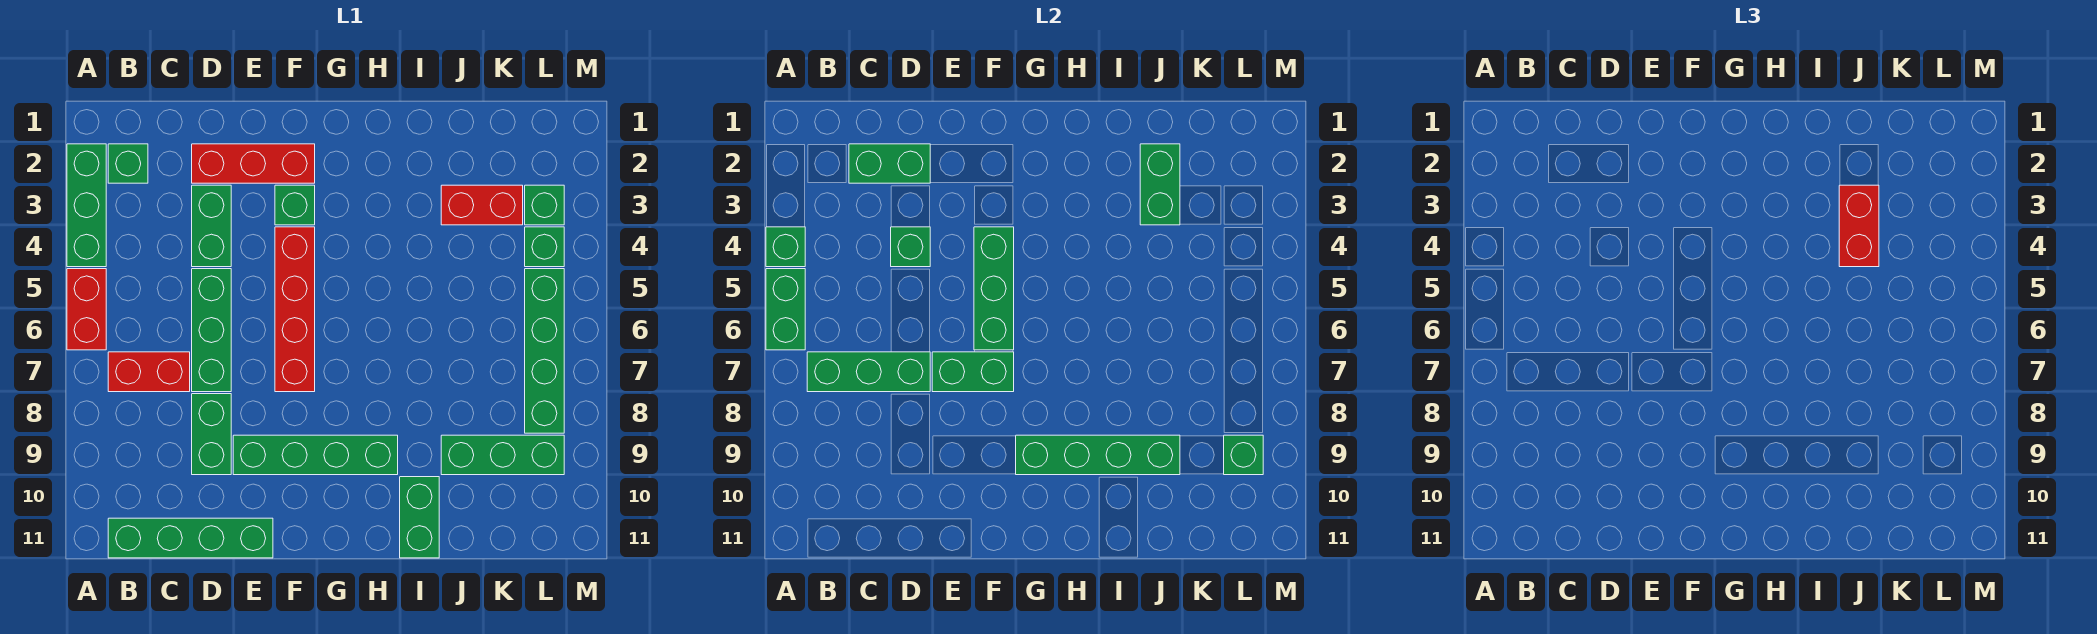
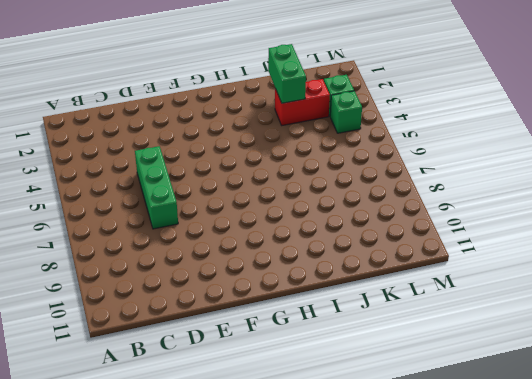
none -> green 1x3 brick [67,144,106,267]
none -> red 1x2 brick [67,269,106,350]
none -> green 1x1 brick [108,144,148,183]

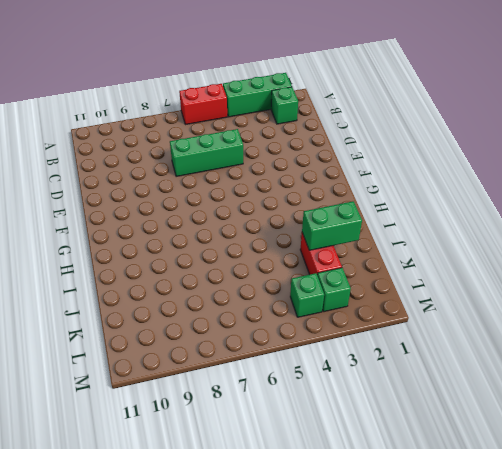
none -> red 1x2 brick [108,352,190,392]
none -> green 1x4 brick [108,518,273,558]
none -> red 1x3 brick [192,144,315,183]

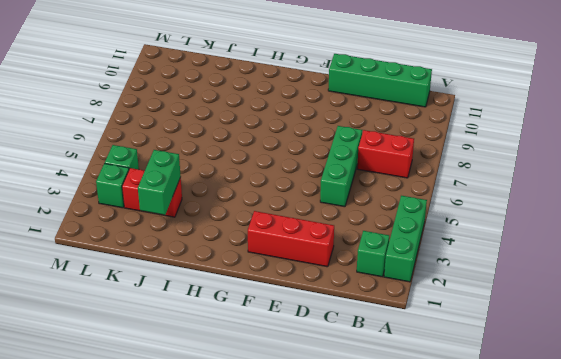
none -> red 1x2 brick [67,269,106,350]
none -> green 1x2 brick [192,185,231,267]
none -> green 1x2 brick [192,394,231,475]

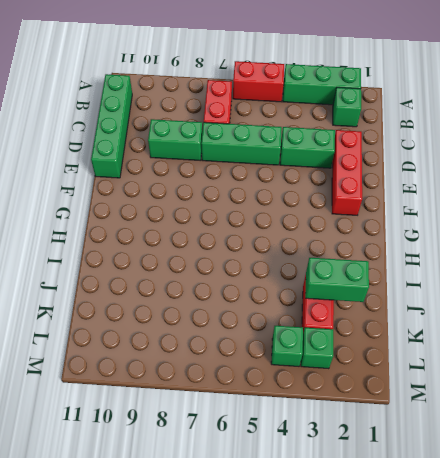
none -> green 1x4 brick [233,435,398,475]
none -> green 1x1 brick [275,185,315,225]
none -> red 1x4 brick [275,227,315,392]

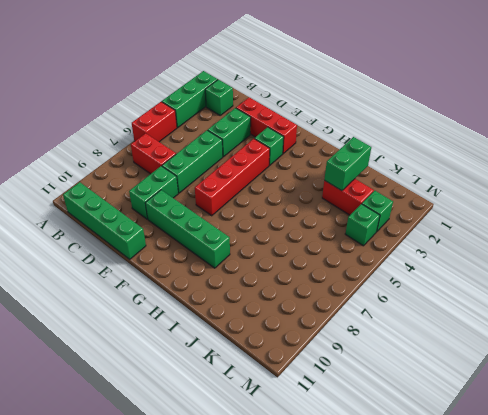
none -> green 1x2 brick [400,477,439,558]
none -> green 1x3 brick [441,435,564,475]
none -> green 1x4 brick [525,269,564,433]

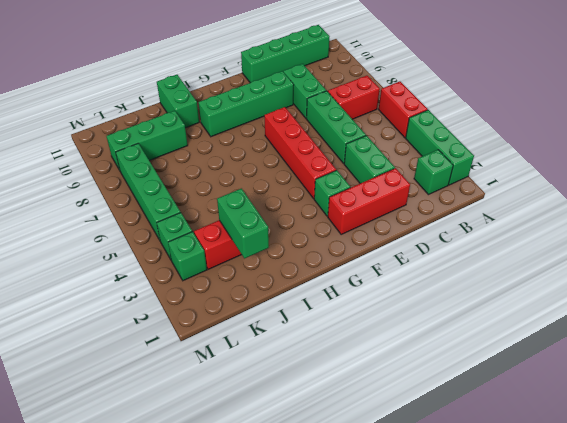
none -> green 1x1 brick [766,227,805,267]
none -> green 1x2 brick [766,269,805,350]
none -> green 1x3 brick [807,352,930,392]

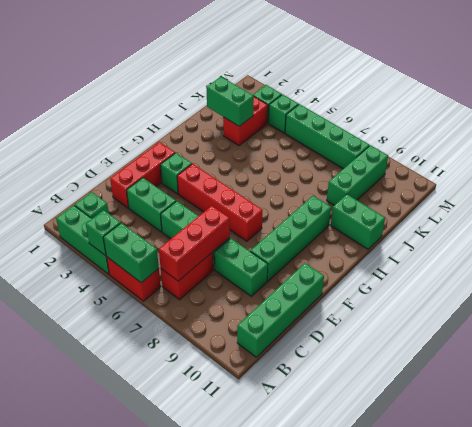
red 1x3 brick [159,206,230,281] -> green 1x3 brick [807,352,930,392]
none -> green 1x2 brick [849,144,930,183]
none -> green 1x1 brick [891,227,930,267]
none -> green 1x2 brick [932,352,1014,392]

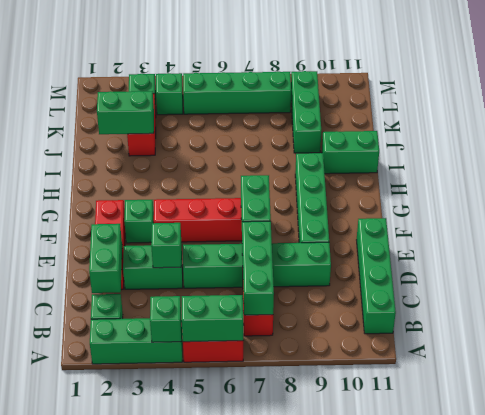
none -> green 1x3 brick [974,227,1014,350]
none -> green 1x4 brick [1016,435,1180,475]
none -> green 1x1 brick [1224,435,1263,475]

